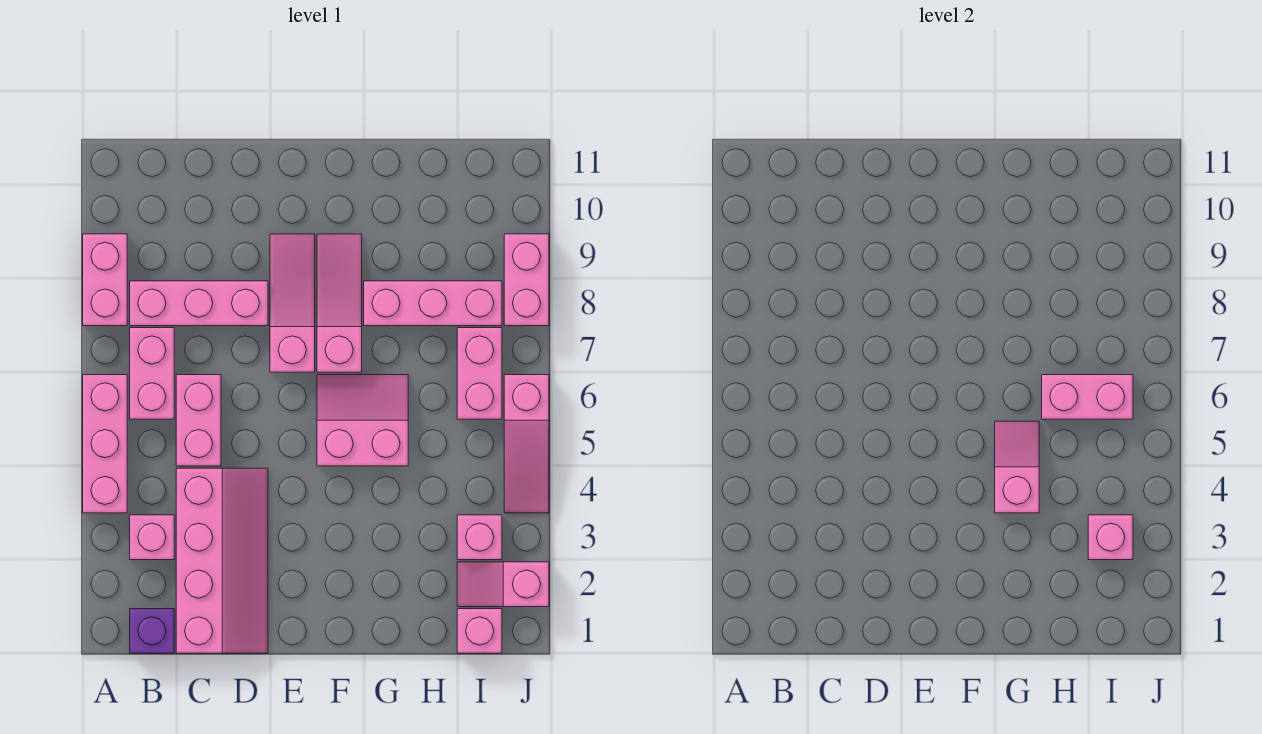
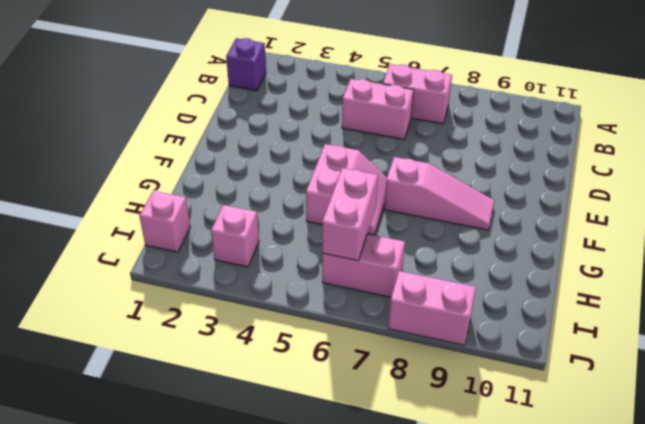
none -> pink 1x3 brick [83,375,127,513]
none -> pink 1x2 brick [83,234,127,326]
none -> pink 1x1 brick [130,515,174,560]

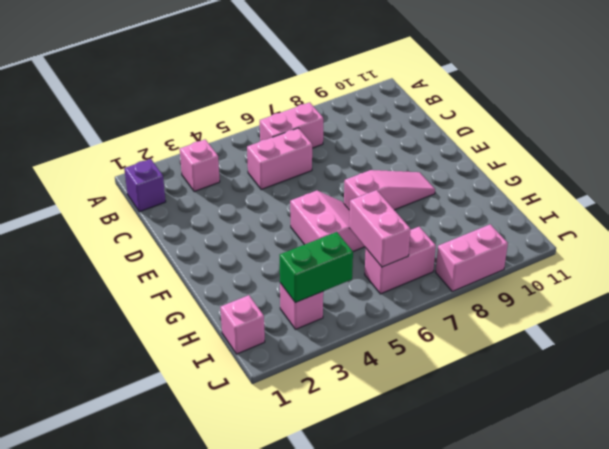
green 1x2 brick [280,232,353,303] -> pink 1x1 brick [1088,515,1133,560]
none -> pink 1x3 brick [83,375,127,513]
none -> pink 1x2 brick [83,234,127,326]
none -> pink 1x3 brick [130,281,268,326]

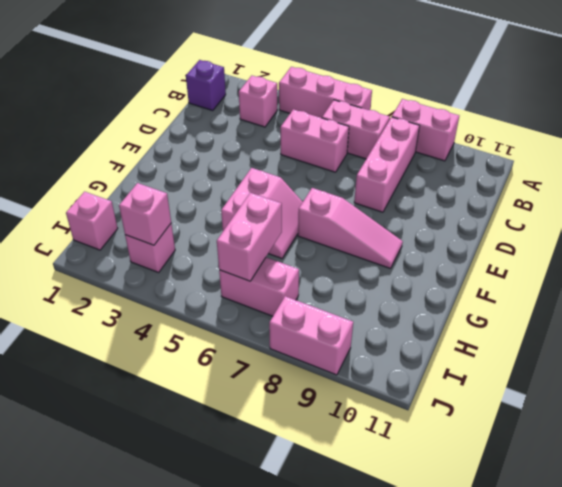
none -> pink 2x4 slope [176,468,268,653]
none -> pink 1x3 slope [270,234,315,372]
none -> pink 1x3 brick [364,281,502,326]

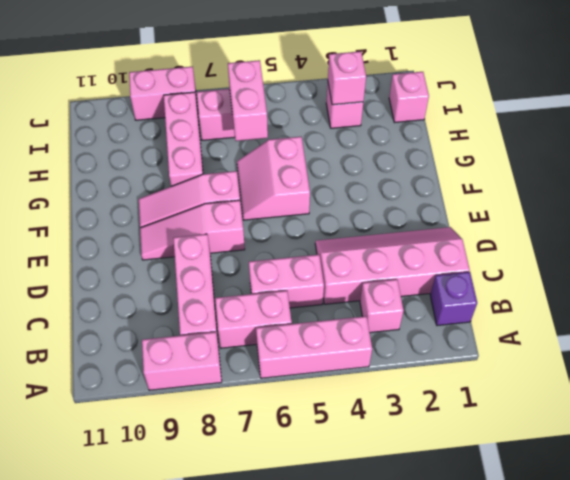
none -> pink 1x2 slope [457,562,549,607]
none -> pink 1x3 slope [504,375,549,513]
none -> pink 1x2 slope [995,421,1039,513]

